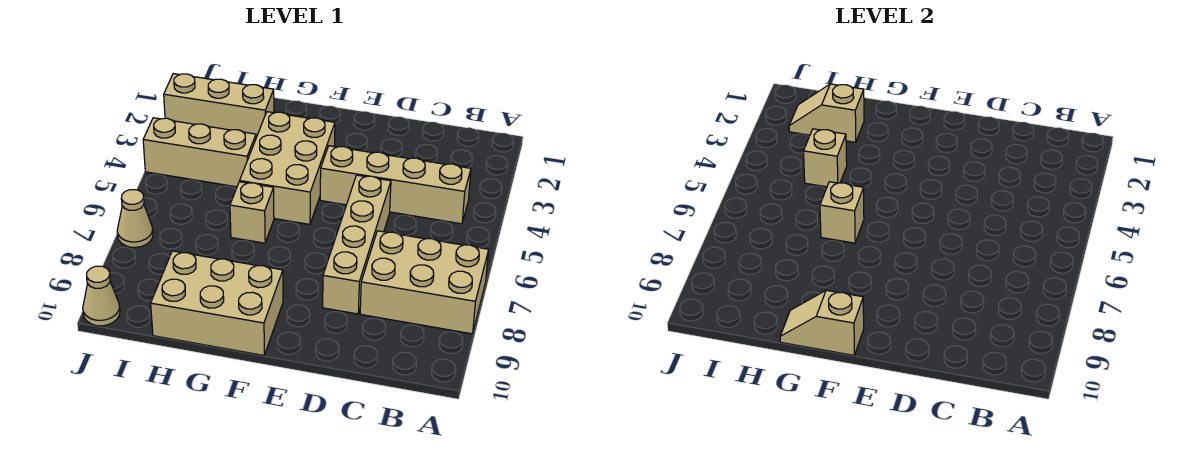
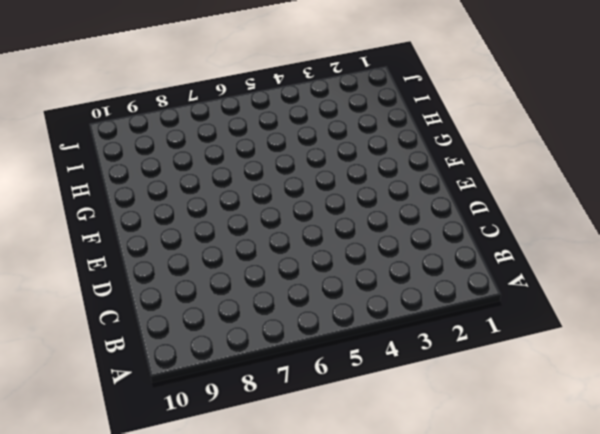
none -> tan 2x3 brick [360,231,489,334]
none -> tan 1x4 brick [320,146,471,224]
none -> tan 1x4 brick [323,175,391,314]

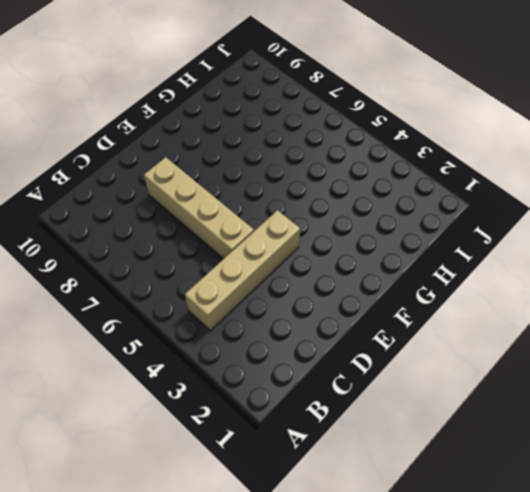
none -> tan 2x3 brick [360,231,489,334]
none -> tan 2x3 brick [240,112,335,224]
none -> tan 2x3 brick [151,251,283,355]

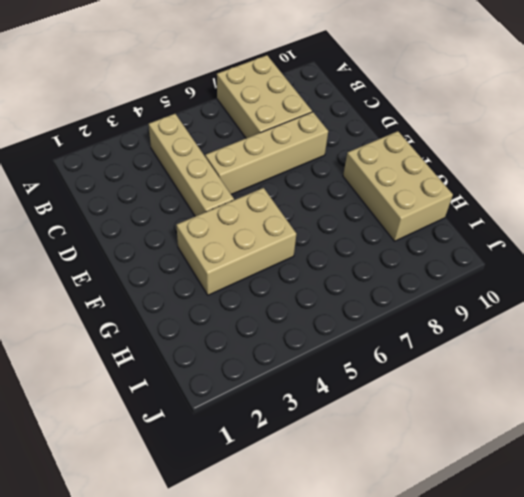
none -> tan 1x1 brick [230,182,274,243]
none -> tan 1x3 brick [164,74,274,137]
none -> tan 1x3 brick [143,118,256,187]

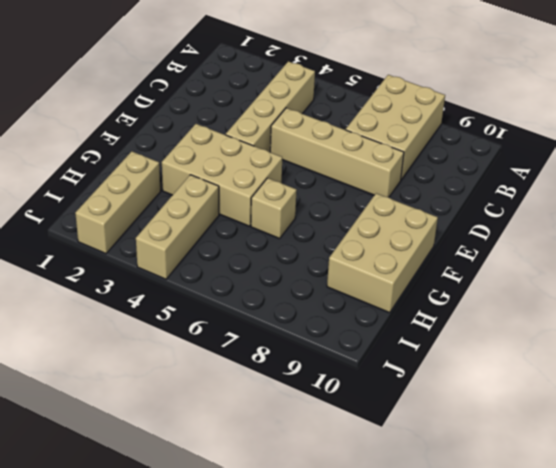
none -> tan 1x1 cone [117,190,153,247]
none -> tan 1x1 cone [83,266,120,326]
none -> tan 1x2 slope [780,290,864,355]

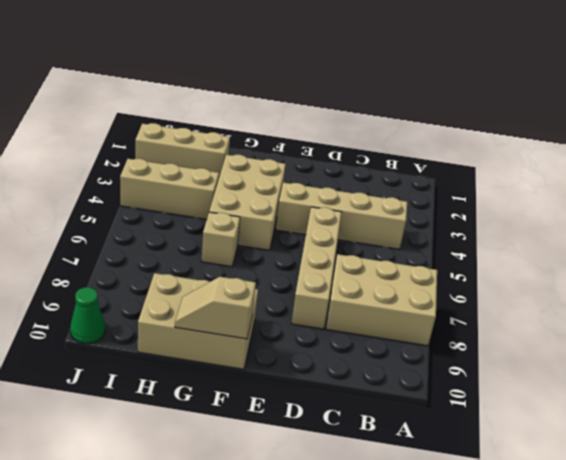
green 1x1 cone [70,287,105,344] -> tan 1x1 cone [83,266,120,326]
none -> tan 1x1 cone [117,190,153,247]
none -> tan 1x1 brick [820,182,864,243]
none -> tan 1x2 slope [789,84,864,142]

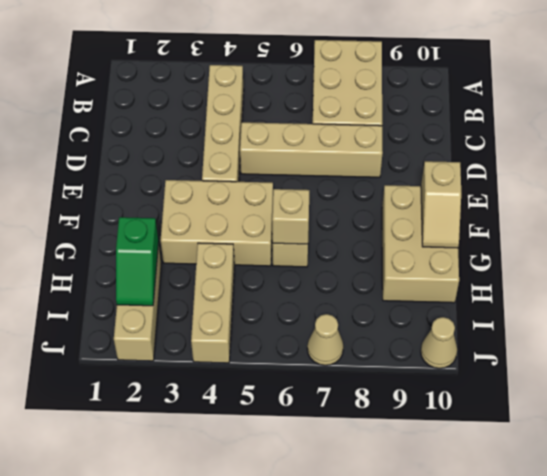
green 1x2 slope [116,217,158,306] -> tan 1x2 slope [789,84,864,142]
none -> tan 1x1 brick [804,129,847,187]

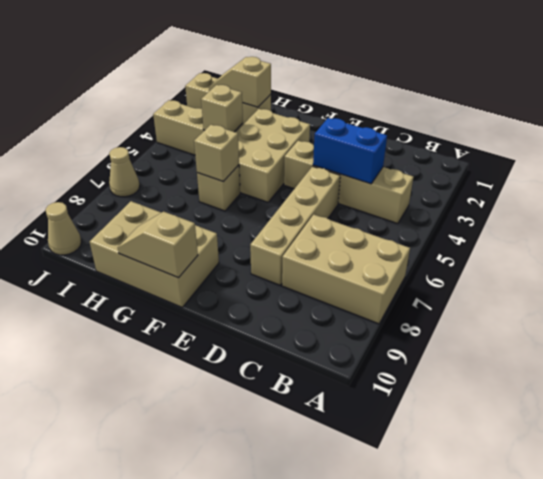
blue 1x2 brick [313,118,387,184] -> none

